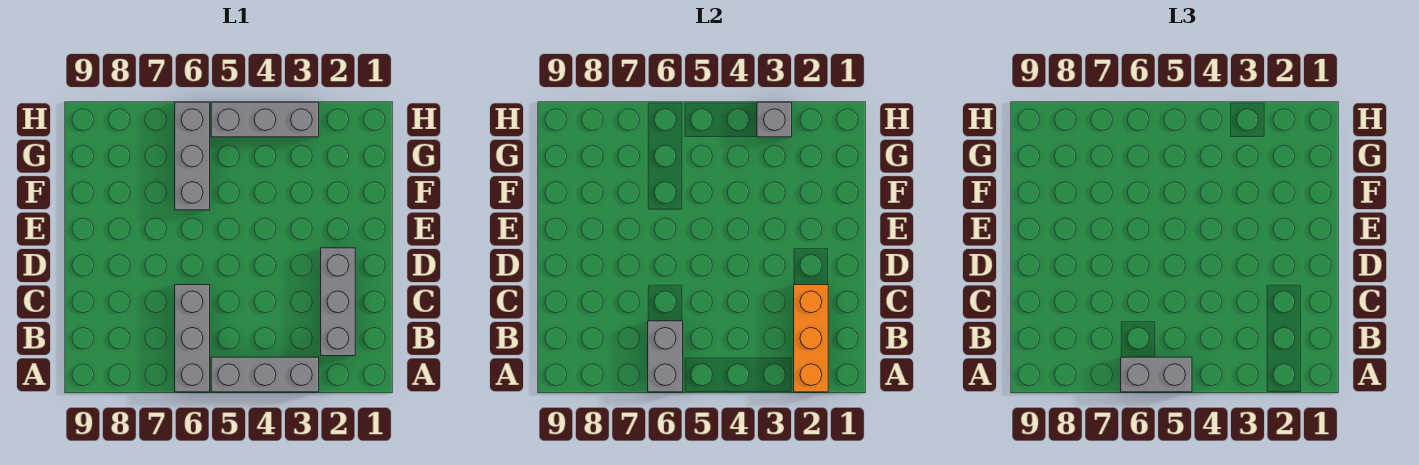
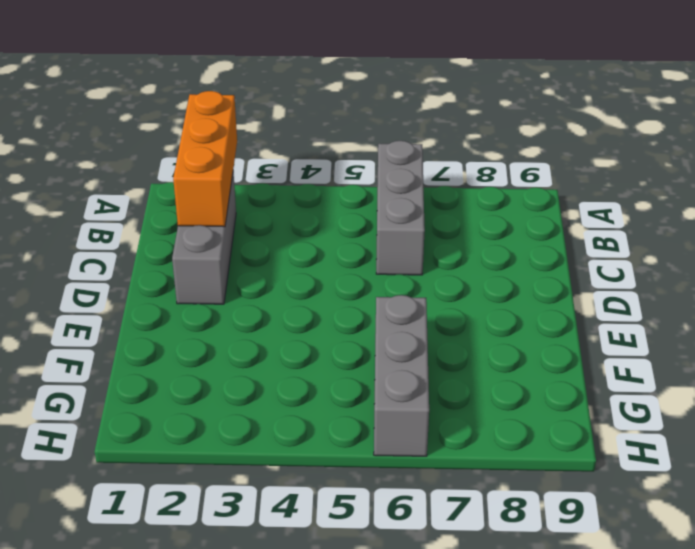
none -> grey 1x3 brick [211,357,319,392]
none -> grey 1x3 brick [211,102,319,137]

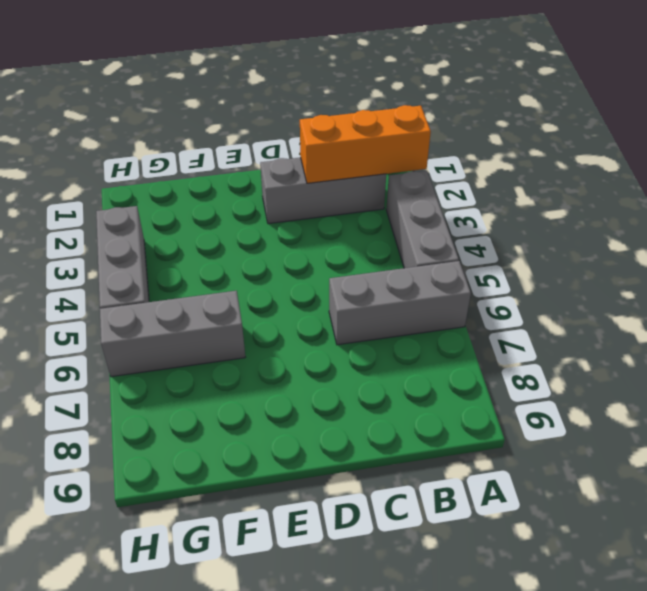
none -> grey 1x2 brick [648,321,683,392]
none -> grey 1x1 brick [757,102,792,137]

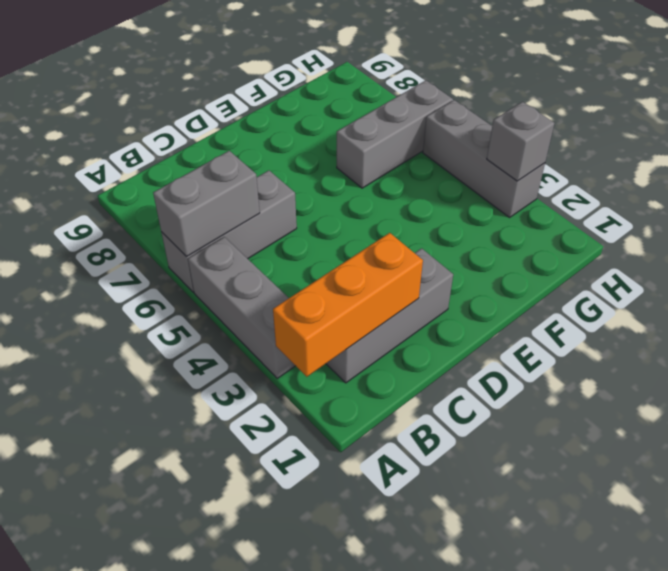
none -> grey 1x2 brick [1121,357,1192,392]

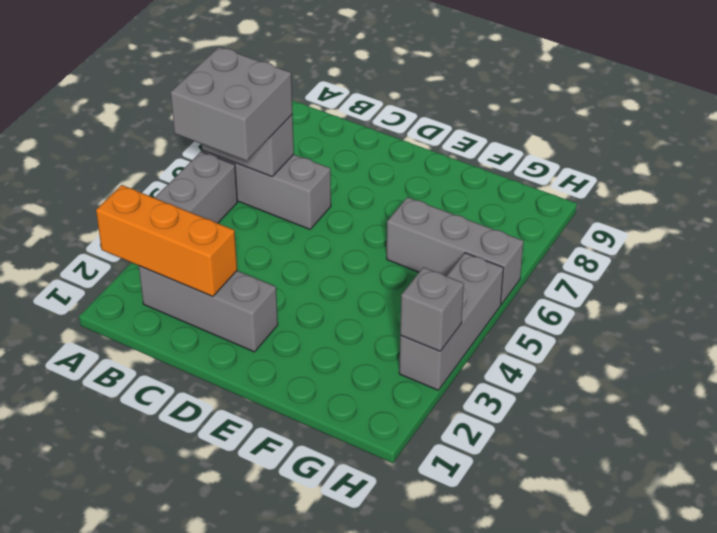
grey 2x2 brick [171,47,293,161] -> grey 1x2 brick [1121,357,1192,392]

